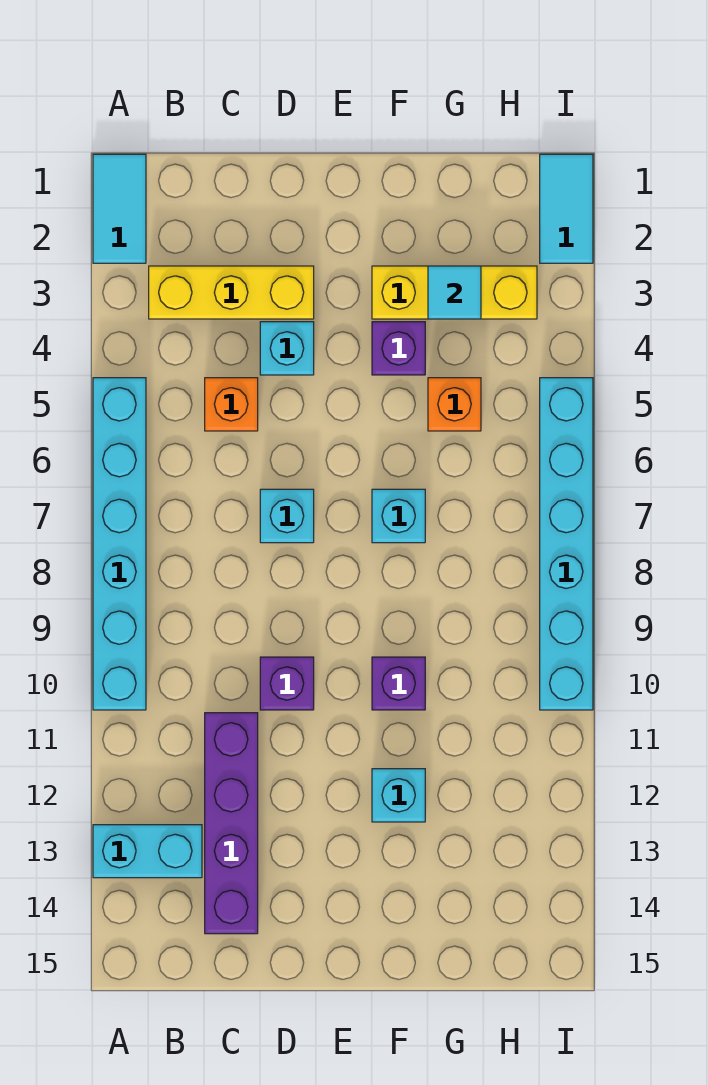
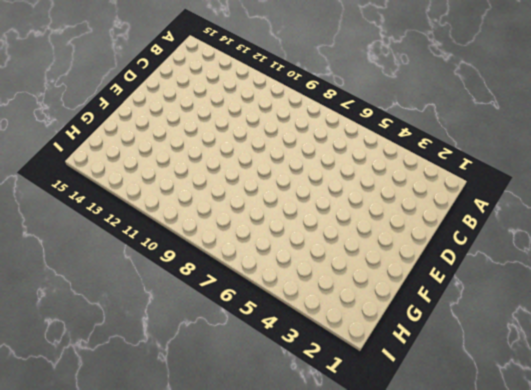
none -> cyan 1x2 tile [93,154,146,263]
none -> cyan 1x6 brick [93,378,146,710]
none -> cyan 1x2 brick [93,825,202,878]

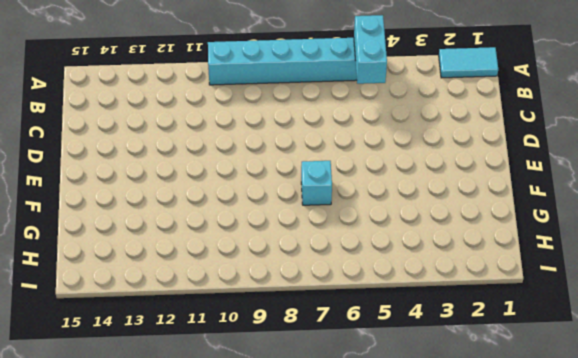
cyan 1x2 brick [354,15,387,84] -> cyan 1x2 brick moved to [93,825,202,878]
none -> yellow 1x3 brick [149,266,314,319]
none -> orange 1x1 brick [205,378,258,431]
none -> purple 1x4 brick [205,713,258,934]

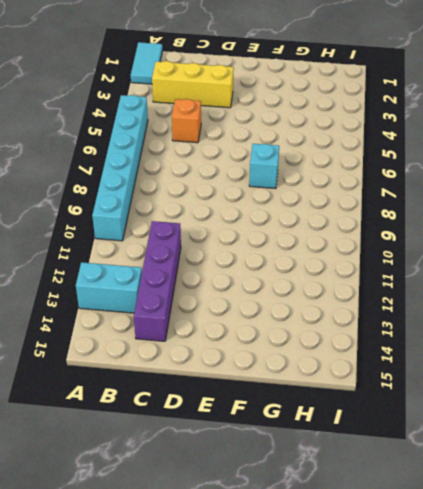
none -> cyan 1x1 brick [260,322,314,375]
none -> cyan 1x1 brick [260,489,314,543]
none -> purple 1x1 brick [260,657,314,710]

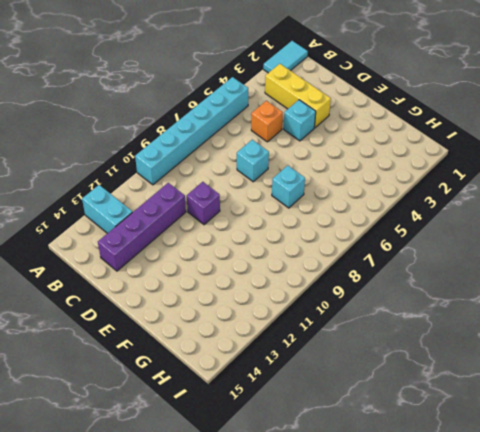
none -> yellow 1x3 brick [372,266,537,319]
none -> purple 1x1 brick [372,322,425,375]
none -> purple 1x1 brick [372,657,425,710]

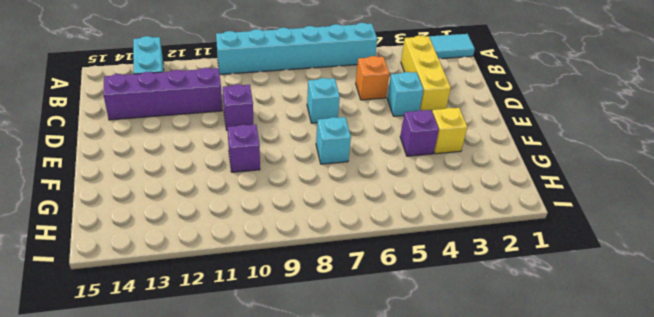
yellow 1x1 brick [432,108,467,154] -> yellow 1x3 brick [372,266,537,319]
none -> cyan 1x1 brick [372,769,425,822]
none -> orange 1x1 brick [428,378,481,431]
none -> cyan 1x2 tile [540,154,593,263]

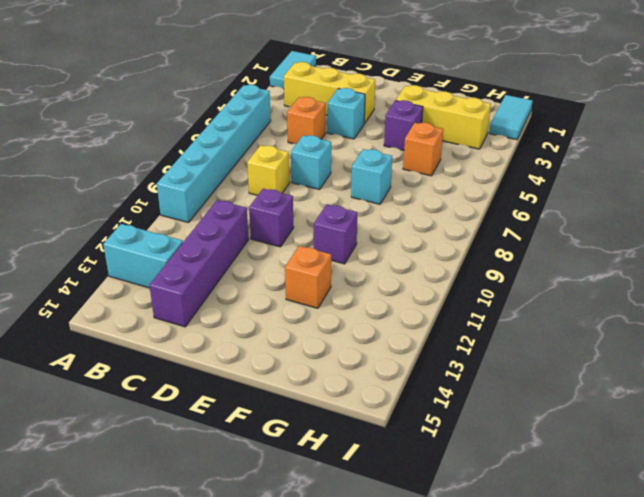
yellow 1x1 brick [247,145,290,195] -> none
orange 1x1 brick [285,246,331,308] -> cyan 1x1 brick [372,769,425,822]
none -> cyan 1x6 brick [540,378,593,710]
none -> cyan 1x1 tile [428,266,481,319]

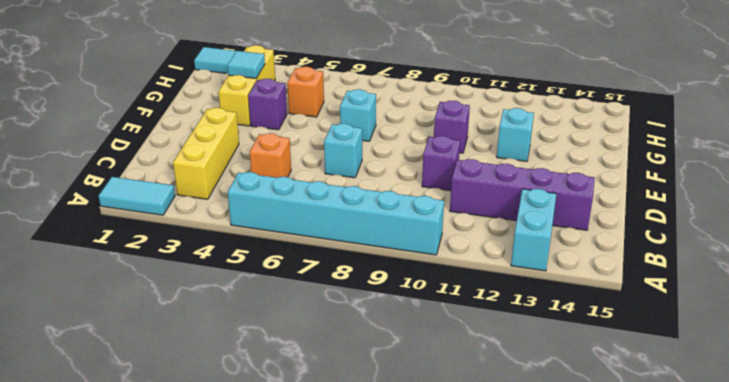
none -> cyan 1x1 brick [260,322,314,375]
none -> cyan 1x6 brick [540,378,593,710]

